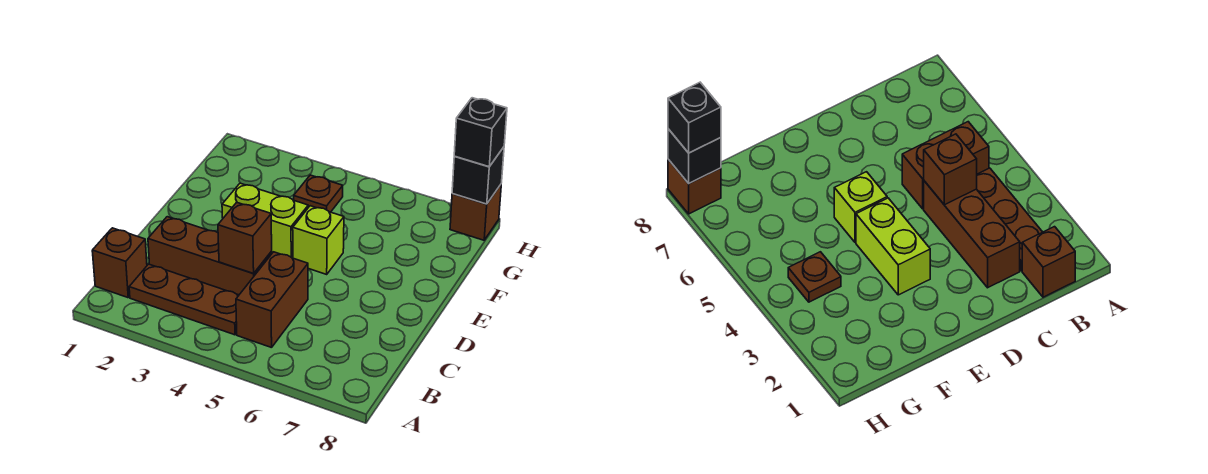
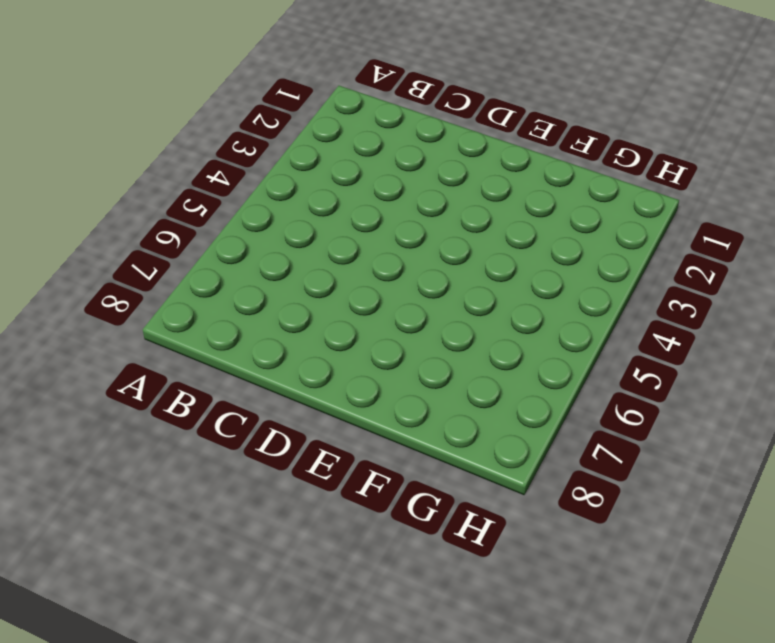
none -> brown 1x1 brick [92,228,147,298]
none -> brown 1x3 plate [129,264,239,335]

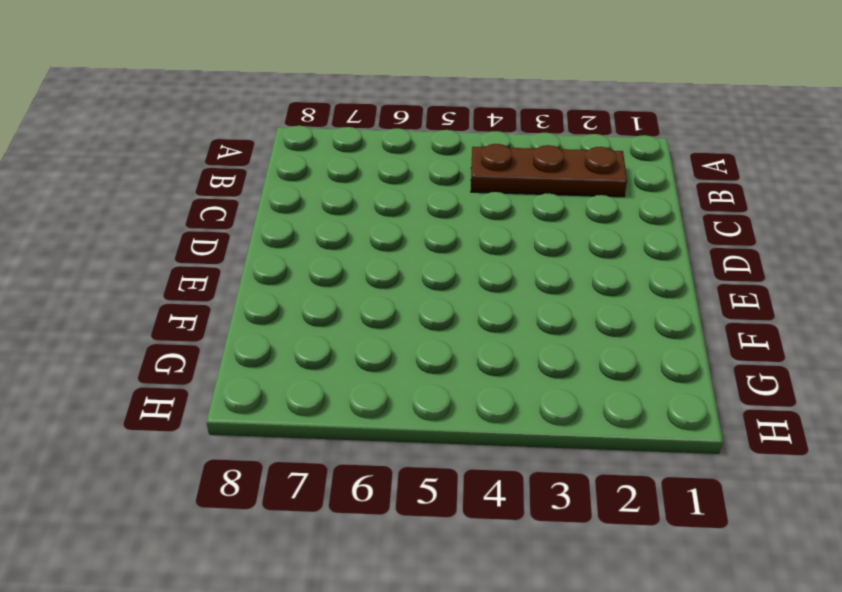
none -> brown 1x1 brick [92,228,147,298]
none -> brown 1x2 brick [236,252,308,348]

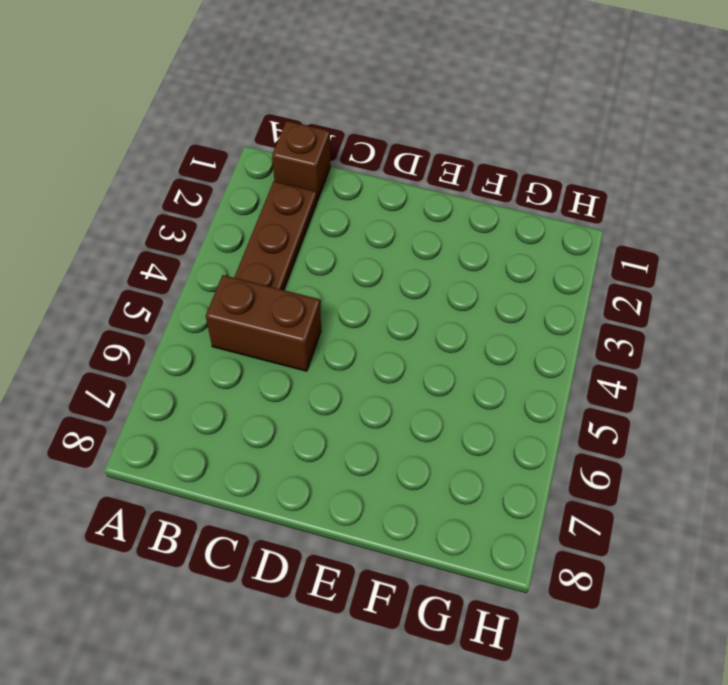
none -> brown 1x3 brick [148,217,272,295]
none -> lime 1x2 brick [222,183,308,258]

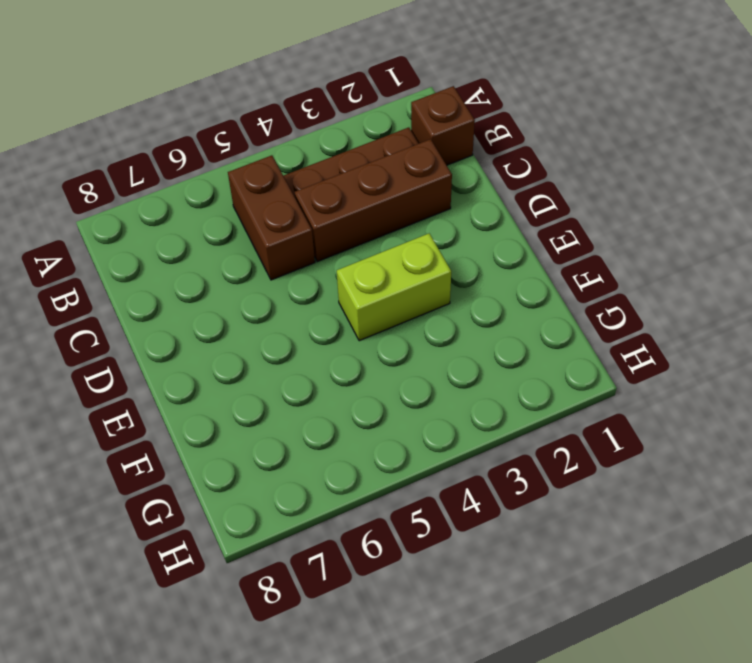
none -> lime 1x1 brick [293,206,344,274]
none -> brown 1x1 plate [294,175,343,212]

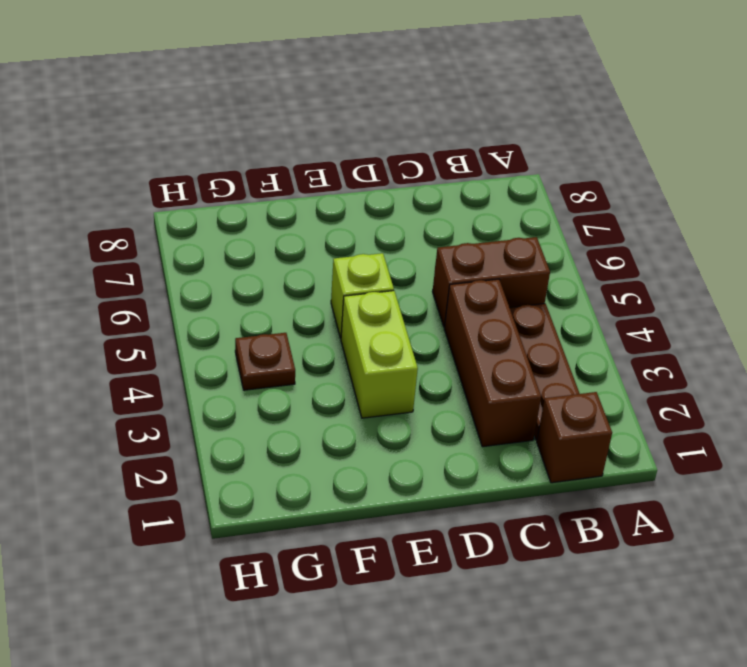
none -> brown 1x1 brick [450,185,501,240]
none -> brown 1x1 brick [218,202,272,273]

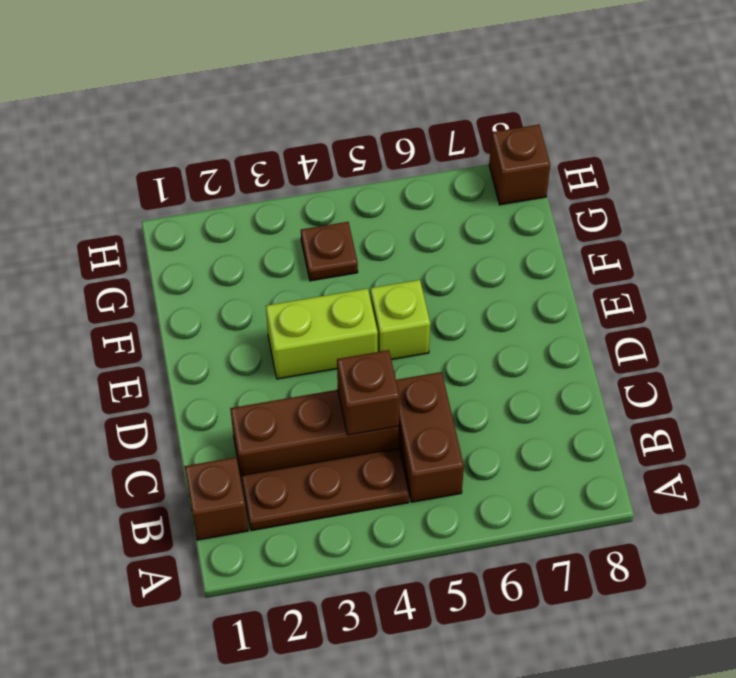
none -> black 1x1 brick [452,147,504,204]
none -> black 1x1 brick [454,98,507,167]

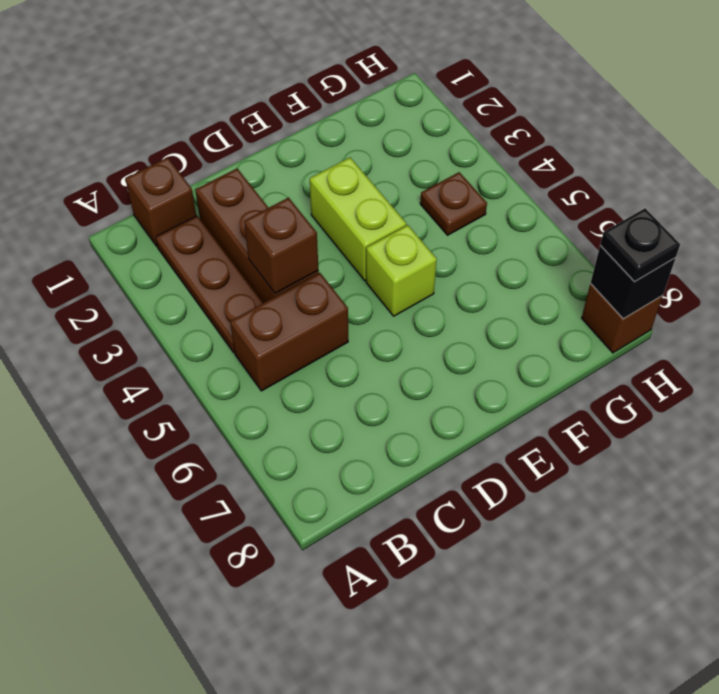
black 1x1 plate [600,208,680,282] -> black 1x1 brick [454,98,507,167]

